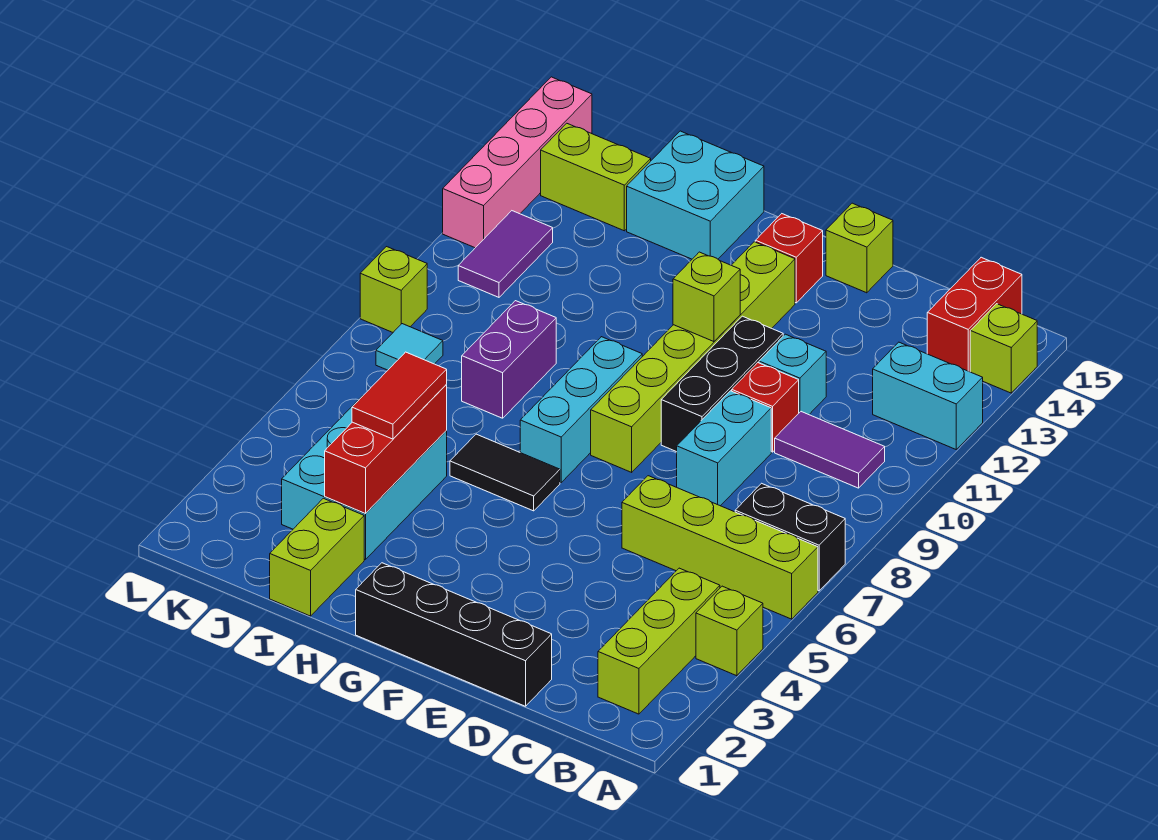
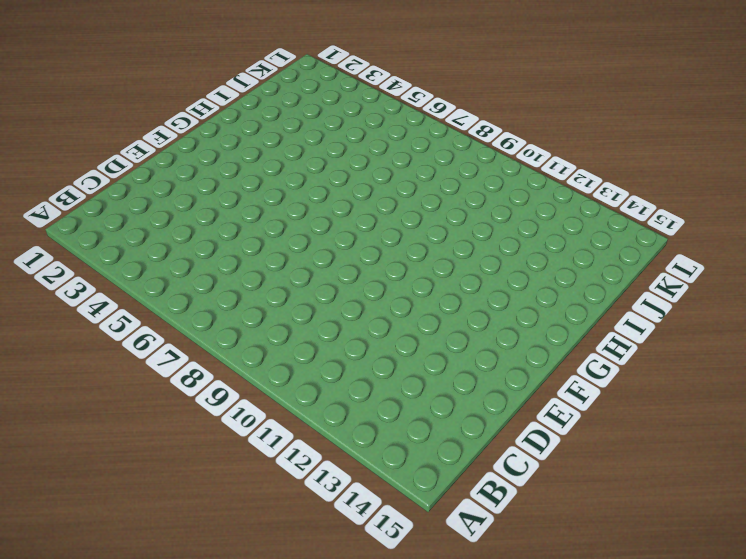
none -> lime 1x1 brick [696,586,763,676]
none -> lime 1x4 brick [622,476,818,619]
none -> black 1x2 brick [735,483,845,591]
none -> cyan 1x2 brick [873,342,983,449]

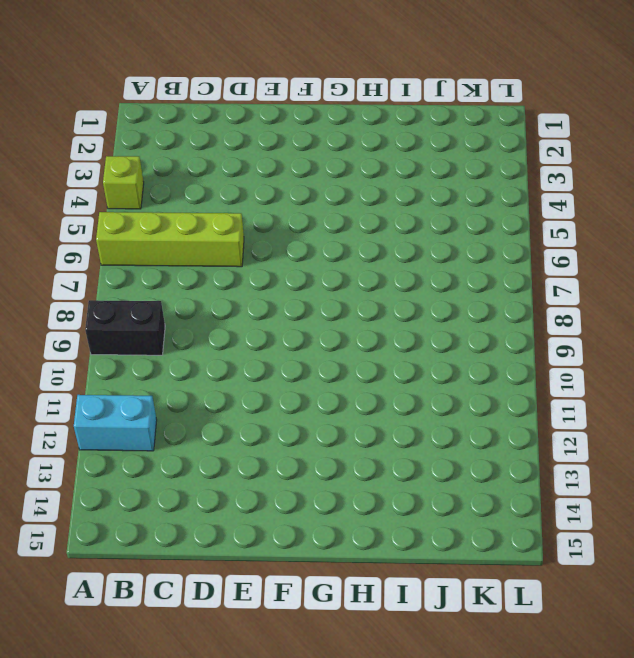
black 1x2 brick [85,300,165,355] -> black 1x2 brick moved to [735,483,845,591]
none -> lime 1x1 brick [970,304,1037,393]
none -> lime 1x3 brick [598,568,720,714]
none -> purple 1x2 tile [775,412,885,488]
none -> red 1x2 brick [927,257,1022,372]

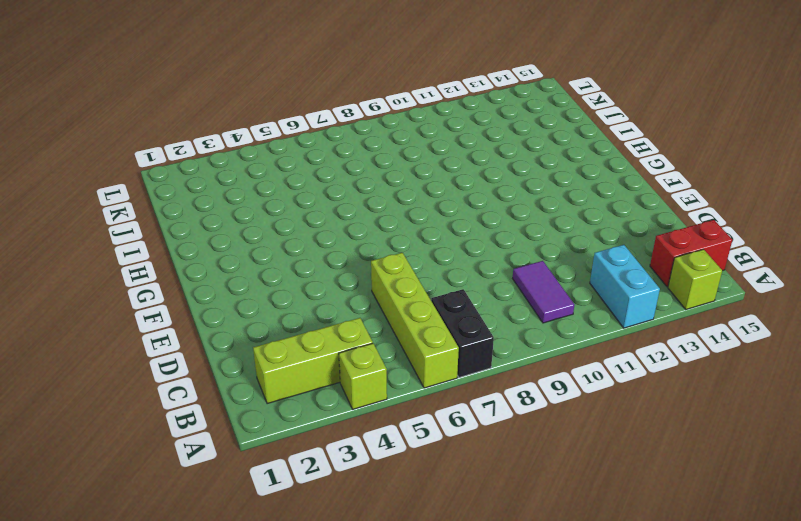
none -> black 1x4 brick [356,563,552,706]
none -> cyan 1x2 brick [677,391,771,506]
none -> red 1x1 brick [732,363,799,452]
none -> cyan 1x1 brick [759,334,826,415]

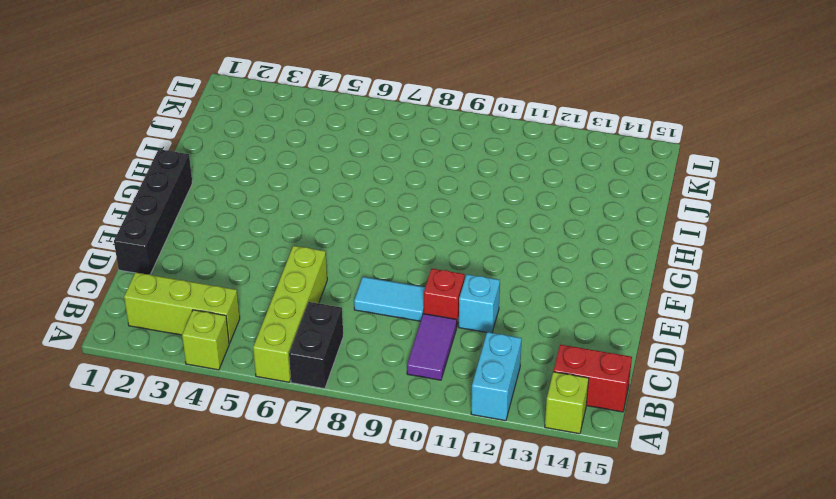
cyan 1x2 tile [354,277,425,321] -> cyan 1x2 brick [677,391,771,506]
none -> black 1x3 brick [661,316,783,452]
none -> lime 1x1 brick [826,203,893,293]
none -> lime 1x6 brick [591,242,795,472]
none -> red 1x1 brick [755,214,823,303]

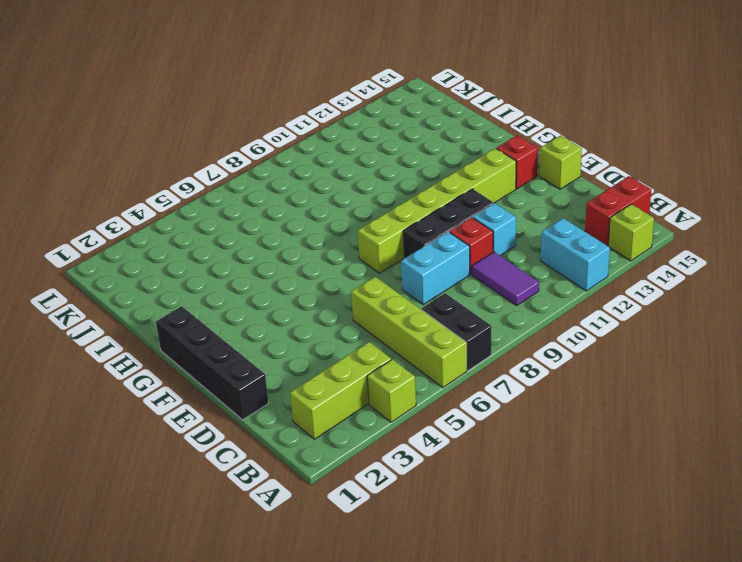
none -> black 1x2 tile [450,434,560,511]
none -> cyan 1x3 brick [520,337,642,483]
none -> cyan 2x2 brick [627,131,764,259]
none -> lime 1x2 brick [270,498,364,616]

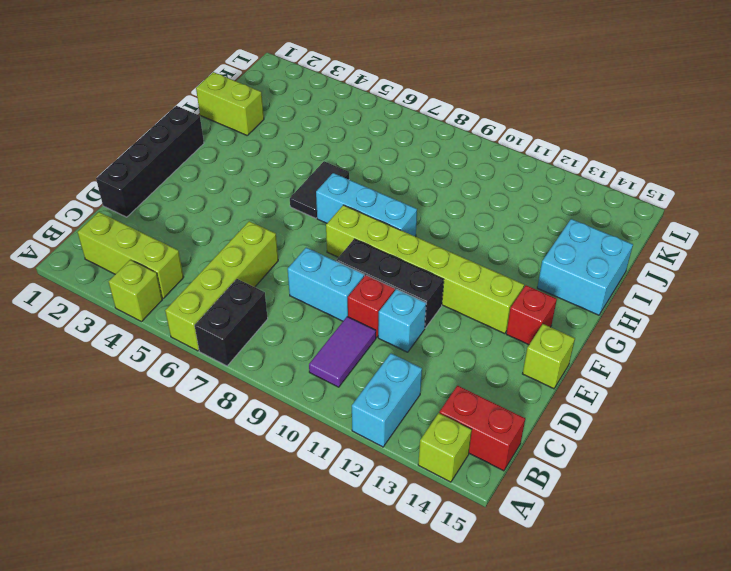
none -> cyan 2x3 brick [282,400,447,560]
none -> purple 1x2 brick [462,301,556,418]
none -> lime 1x2 brick [541,123,651,231]
none -> cyan 1x1 tile [376,324,443,370]

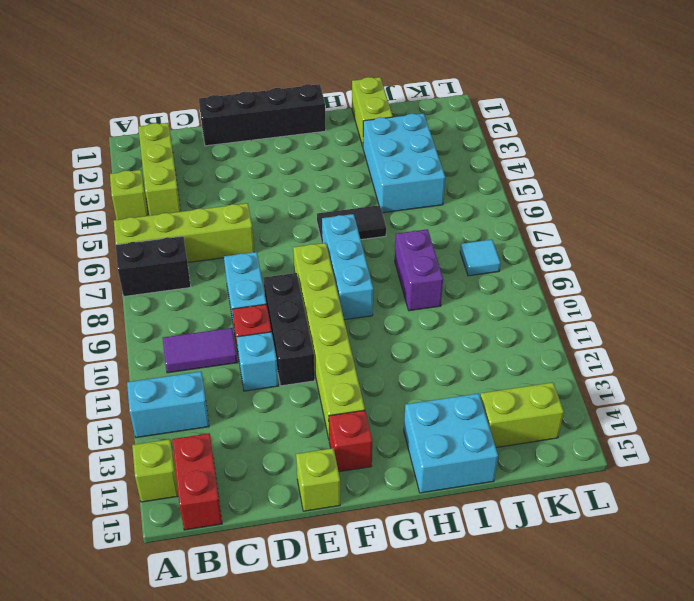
none -> purple 1x2 tile [458,211,553,297]
none -> lime 1x1 brick [360,247,427,332]
none -> pink 1x4 brick [443,77,592,248]
none -> lime 1x1 brick [673,252,740,342]

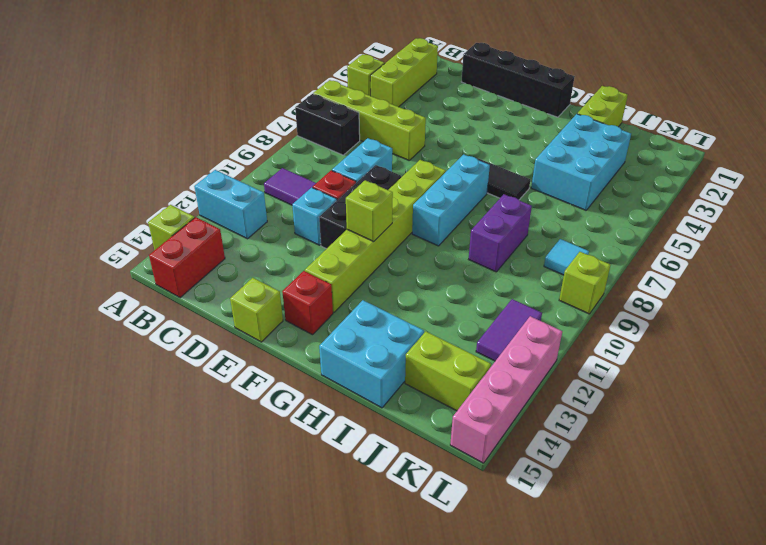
none -> red 1x3 brick [325,385,447,514]
none -> red 1x2 tile [352,352,447,439]

